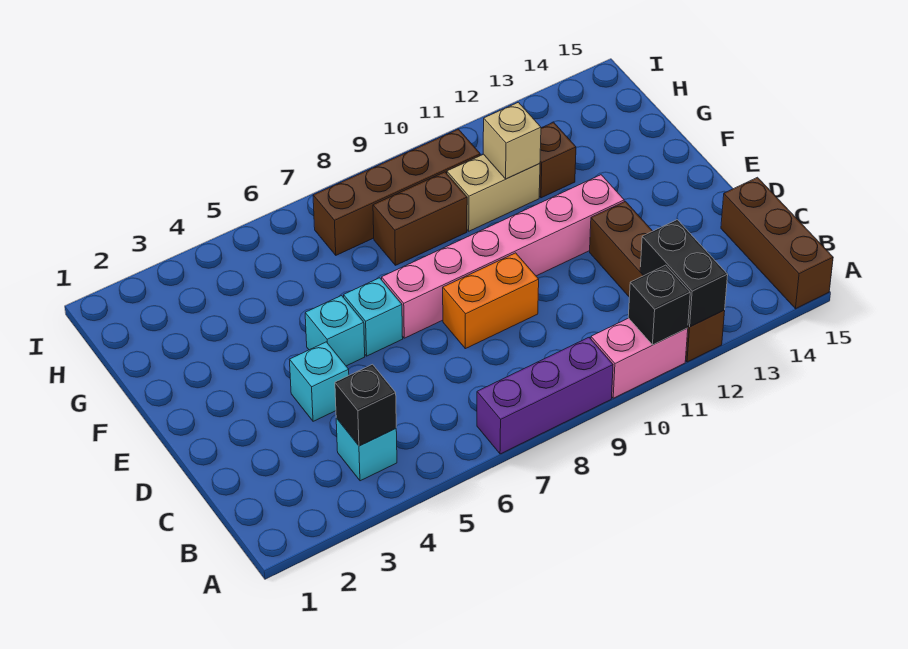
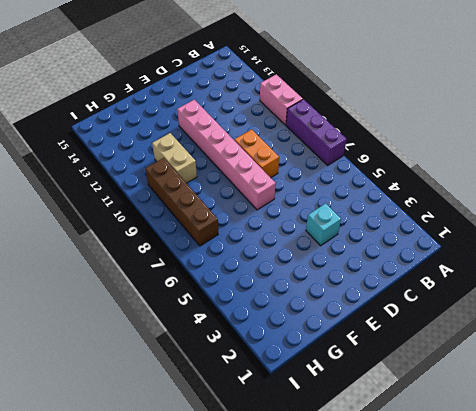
none -> brown 1x4 brick [590,201,725,362]
none -> brown 1x3 brick [721,177,833,309]
none -> cyan 1x1 brick [336,418,397,481]

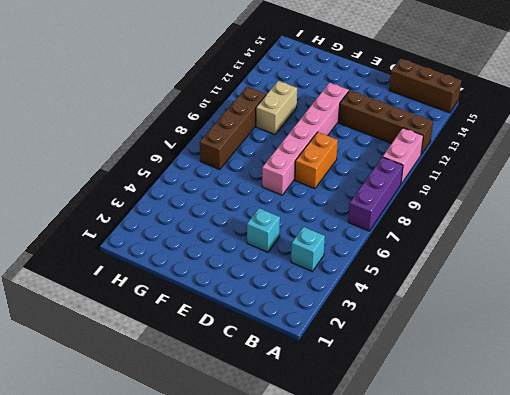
none -> cyan 1x1 brick [305,296,365,366]
none -> cyan 1x1 brick [344,278,403,356]
none -> brown 1x2 brick [373,172,467,265]

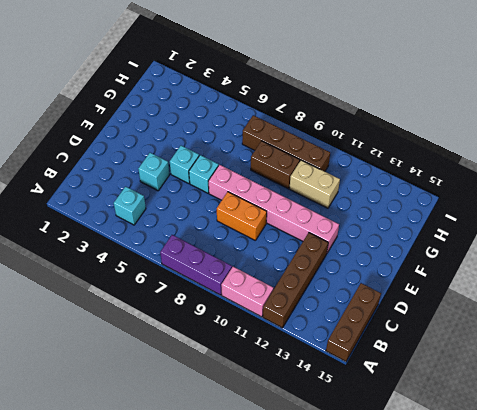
none -> brown 1x1 brick [539,122,576,198]
none -> black 1x1 brick [628,265,690,345]
none -> black 1x2 brick [640,220,728,327]

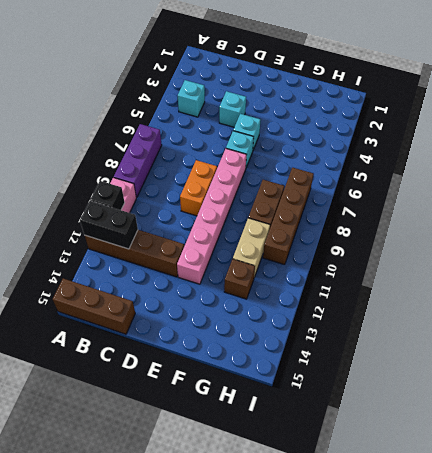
none -> black 1x1 brick [335,364,396,446]
none -> tan 1x1 brick [483,102,541,179]

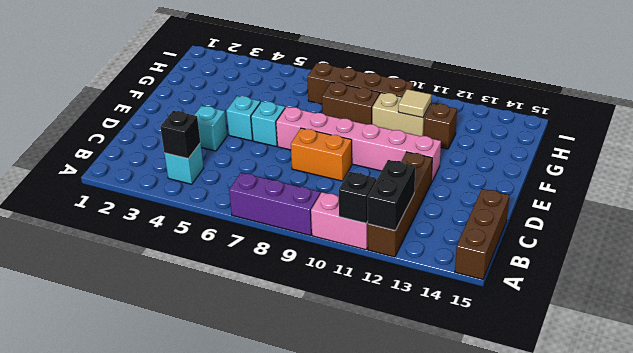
tan 1x1 tile [398,89,431,118] -> tan 1x1 brick [483,102,541,179]

